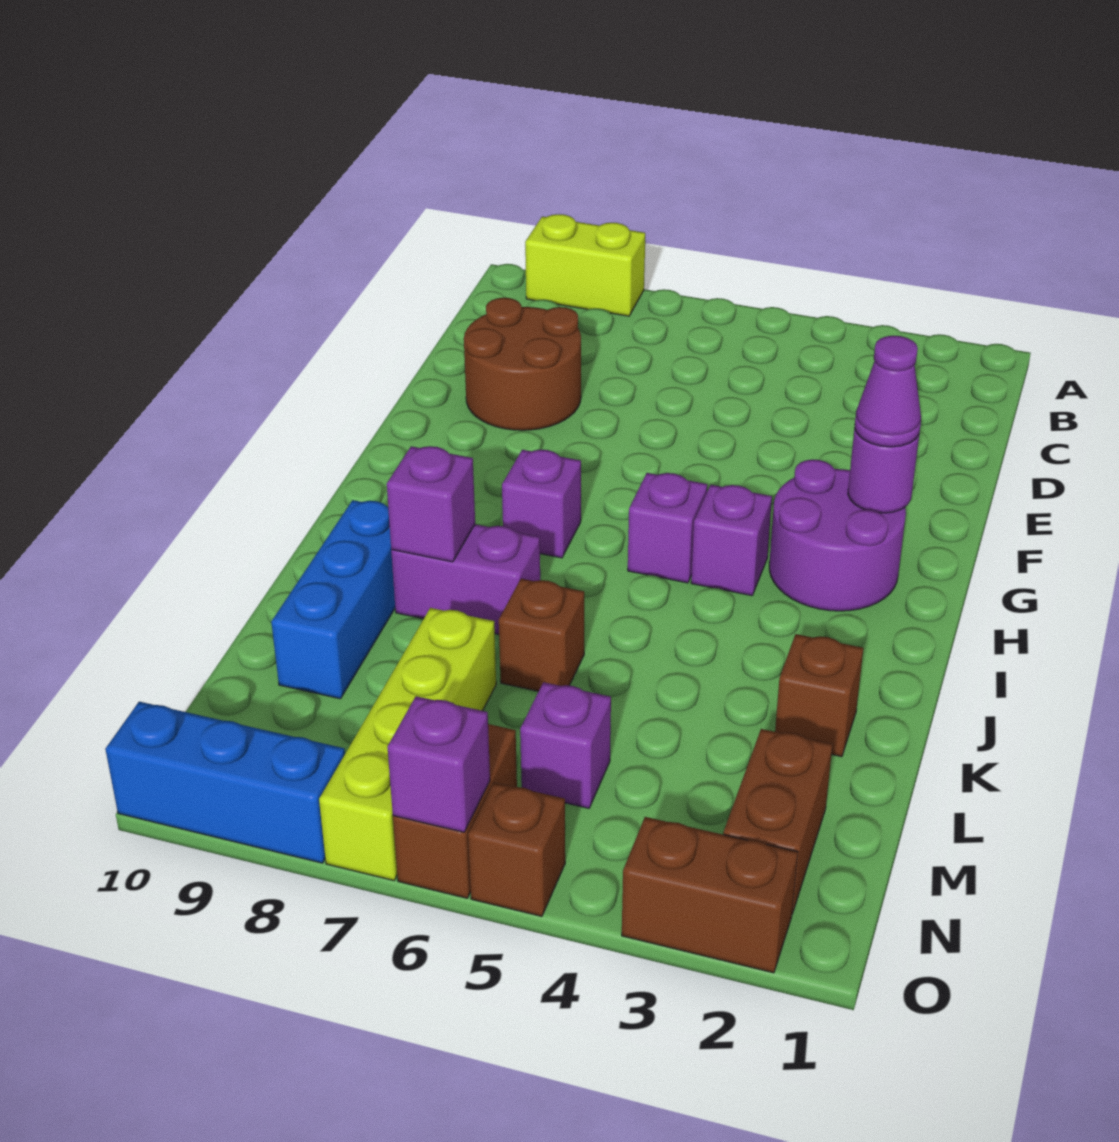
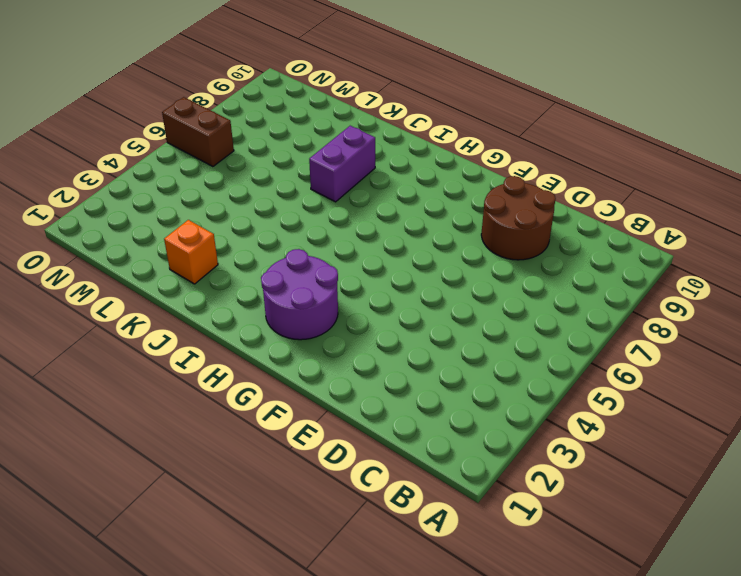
orange 1x1 brick [164,220,218,284] -> brown 1x1 brick [775,634,863,757]
none -> lime 1x2 brick [525,214,645,316]
none -> purple 1x1 brick [691,485,772,596]
none -> purple 1x1 brick [628,473,707,583]

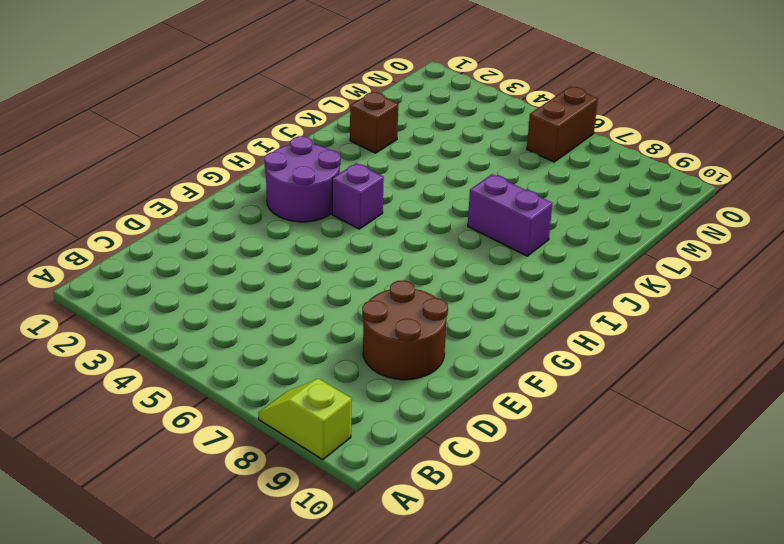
lime 1x2 slope [258,379,352,459] -> lime 1x2 brick [525,214,645,316]
none -> purple 1x1 brick [628,473,707,583]
none -> purple 1x1 brick [502,450,581,558]
none -> blue 1x3 brick [271,500,395,699]

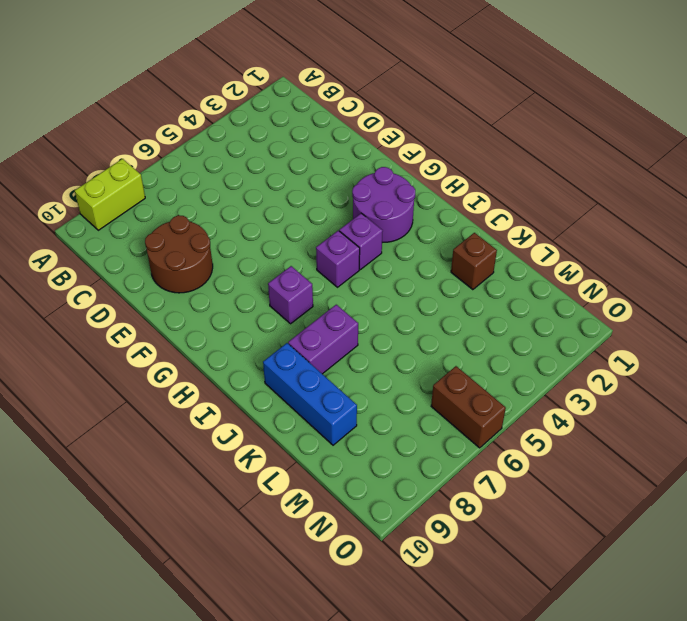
none -> brown 1x1 brick [499,579,584,691]
none -> lime 1x4 brick [319,608,496,880]
none -> brown 1x2 brick [723,729,832,914]

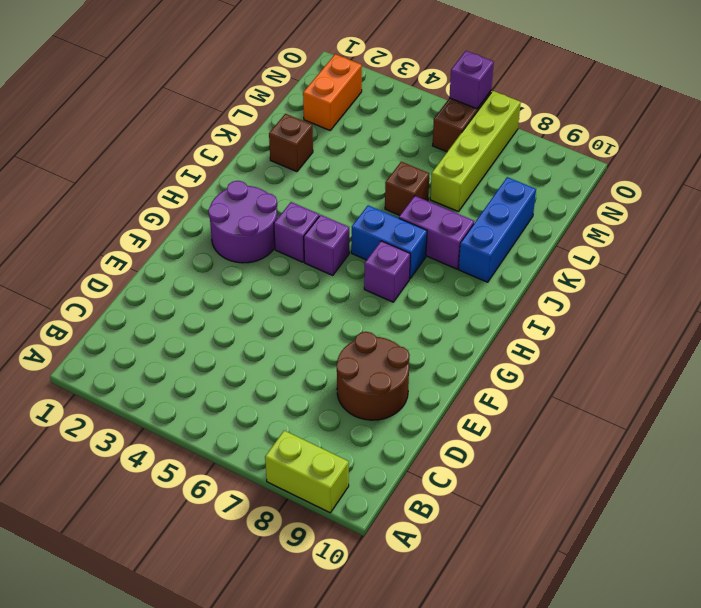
blue 1x2 brick [351,205,427,279] -> none
orange 1x2 brick [303,54,362,130] -> brown 1x2 brick [723,729,832,914]
none -> purple 1x1 brick [520,682,611,808]
none -> brown 1x2 brick [622,817,798,973]
none -> brown 1x1 brick [468,782,565,916]

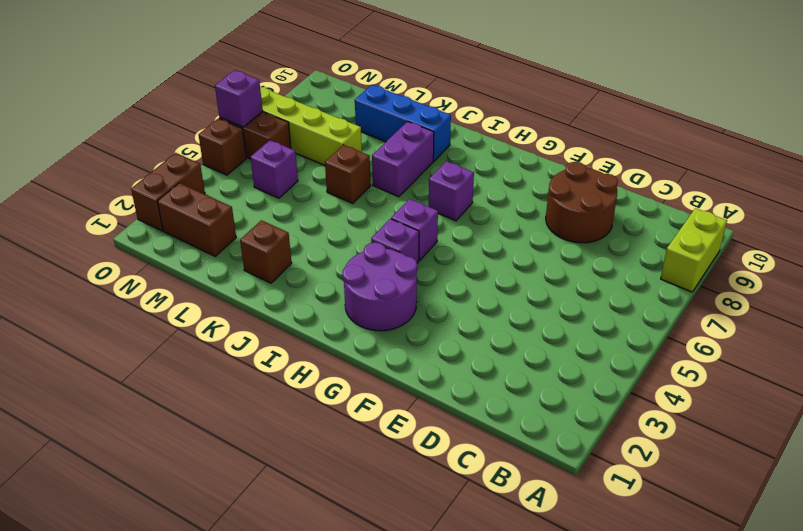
none -> blue 1x3 brick [105,702,345,863]
none -> purple 1x1 round brick [848,428,919,513]
none -> purple 1x1 brick [387,446,475,562]

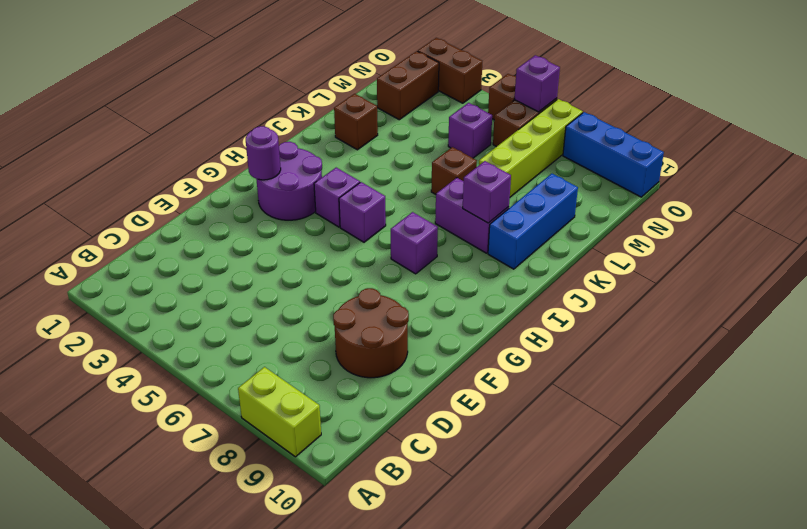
none -> purple 1x1 cone [855,336,921,447]

